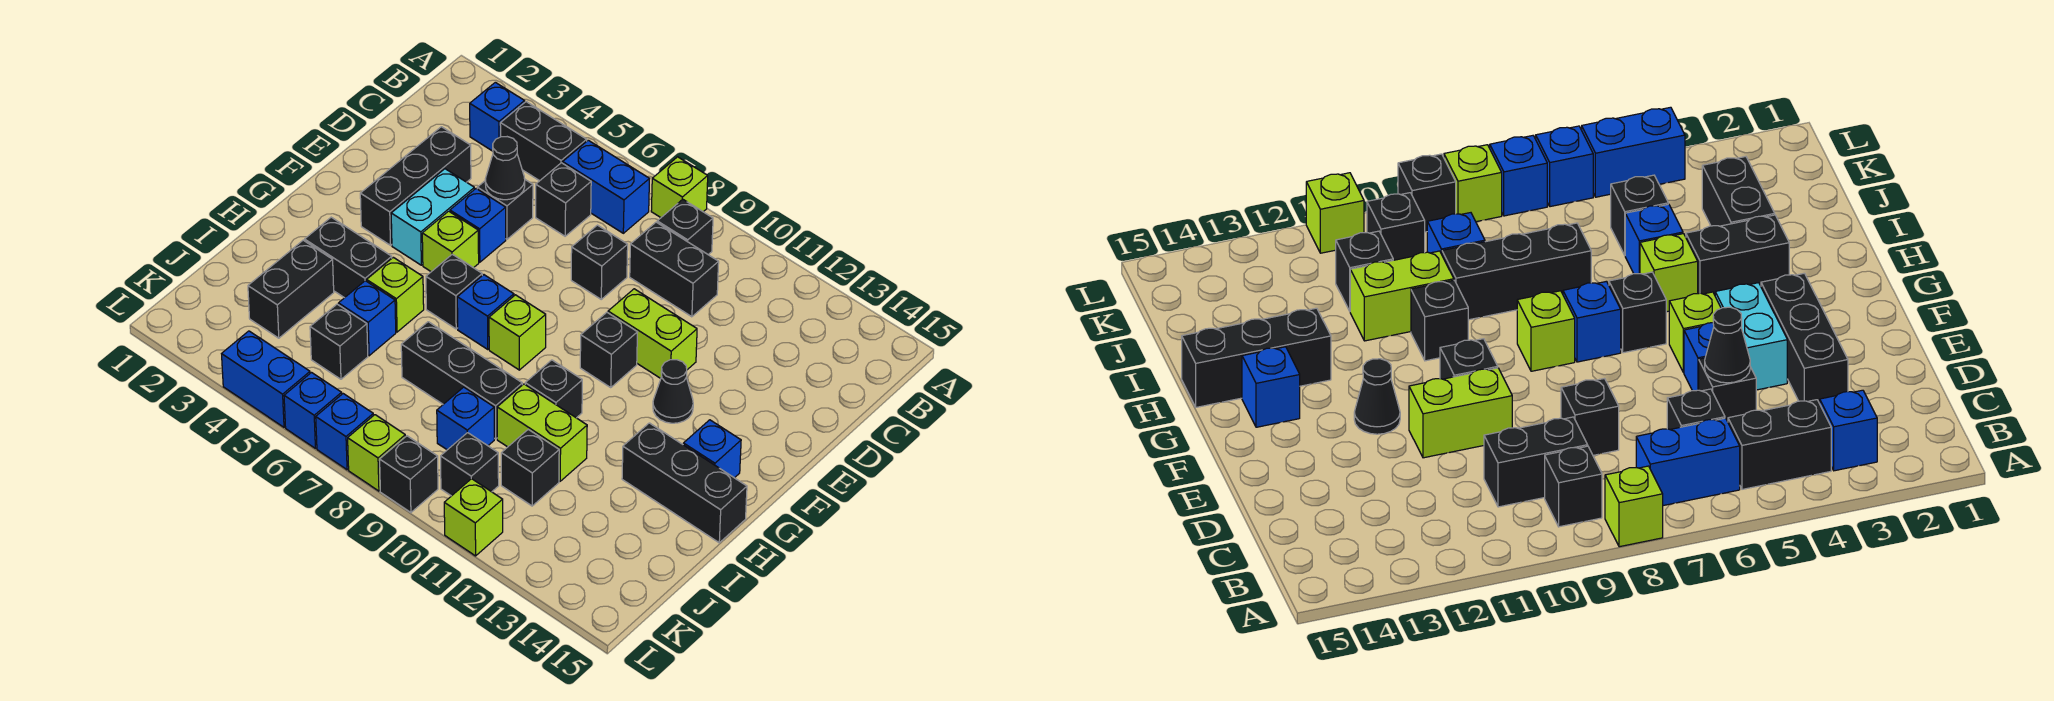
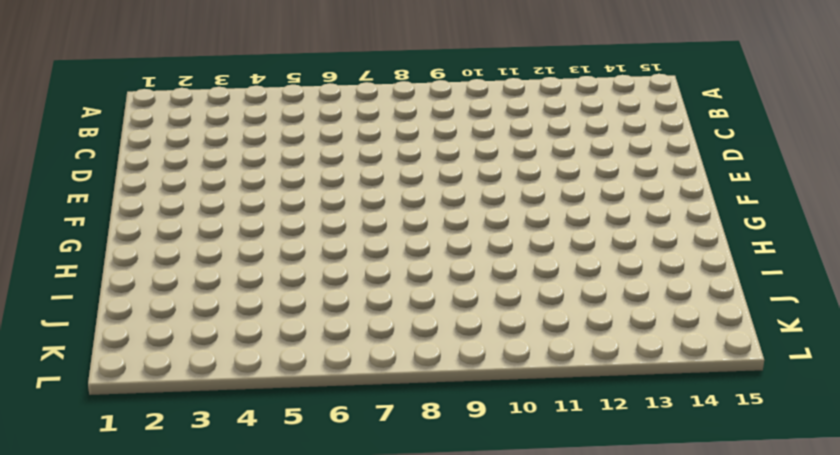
none -> lime 1x1 brick [651,157,708,217]
none -> blue 1x1 brick [470,82,525,151]
none -> black 1x2 brick [500,102,587,181]
none -> blue 1x2 brick [563,140,649,233]

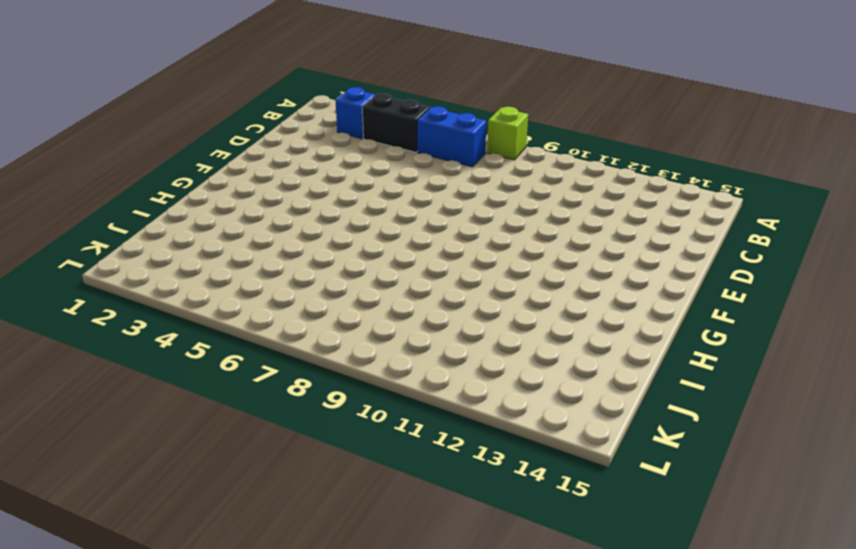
none -> black 1x1 brick [657,199,713,255]
none -> black 1x1 brick [536,163,591,236]
none -> black 1x2 brick [630,222,719,317]
none -> black 1x3 brick [360,127,471,245]

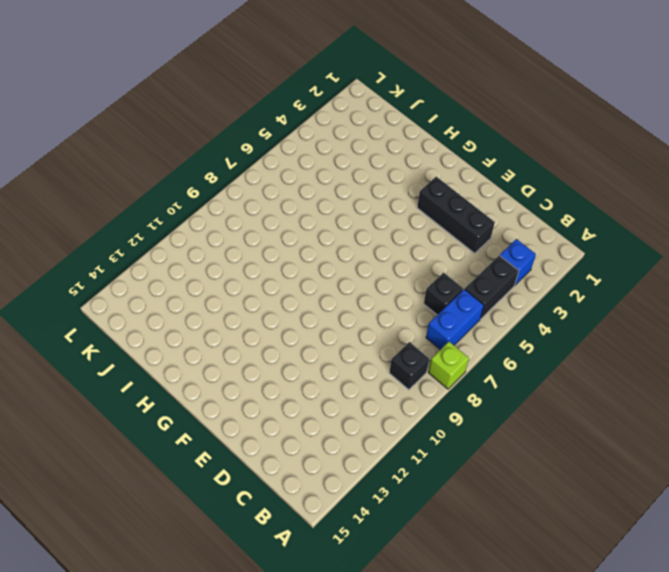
none -> black 1x2 brick [630,222,719,317]
none -> black 1x1 brick [477,180,533,239]
none -> black 1x1 brick [571,225,628,299]
none -> cyan 1x2 brick [391,169,475,265]

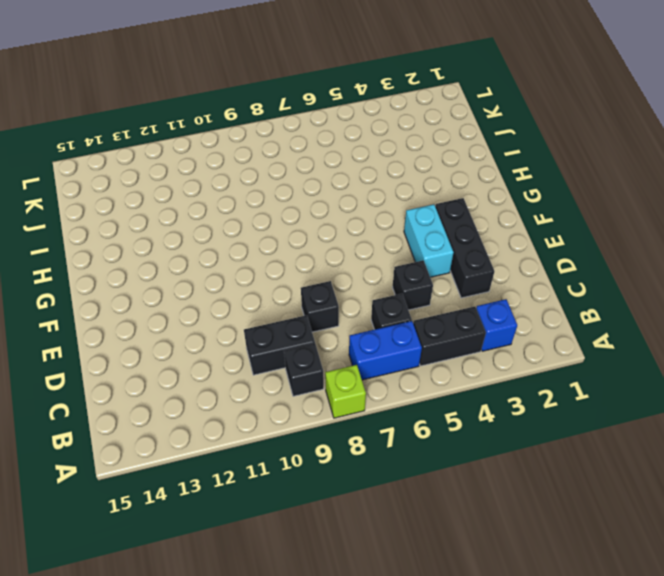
none -> blue 1x1 brick [450,189,506,262]
none -> lime 1x2 brick [608,289,697,378]
none -> lime 1x1 brick [422,211,479,272]
none -> black 1x1 brick [580,312,638,387]

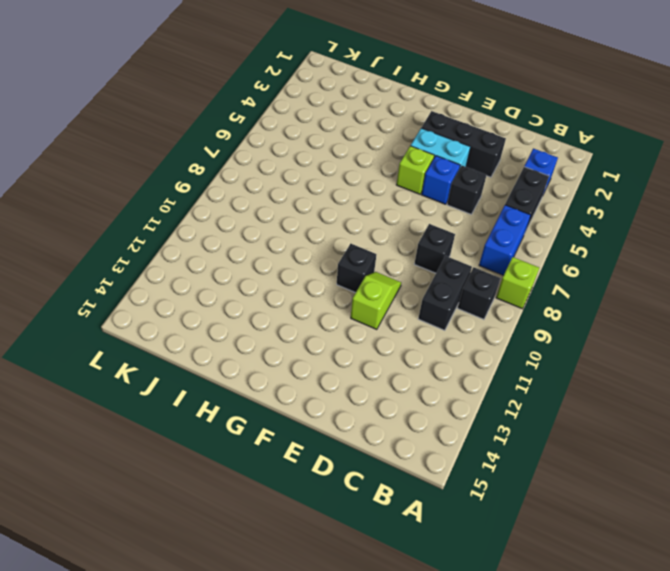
lime 1x2 slope [351,272,401,330] -> lime 1x2 brick [608,289,697,378]
none -> black 1x1 brick [536,163,591,236]
none -> black 1x1 cone [653,360,693,423]
none -> black 1x1 brick [426,254,482,329]
none -> blue 1x1 brick [457,275,514,349]

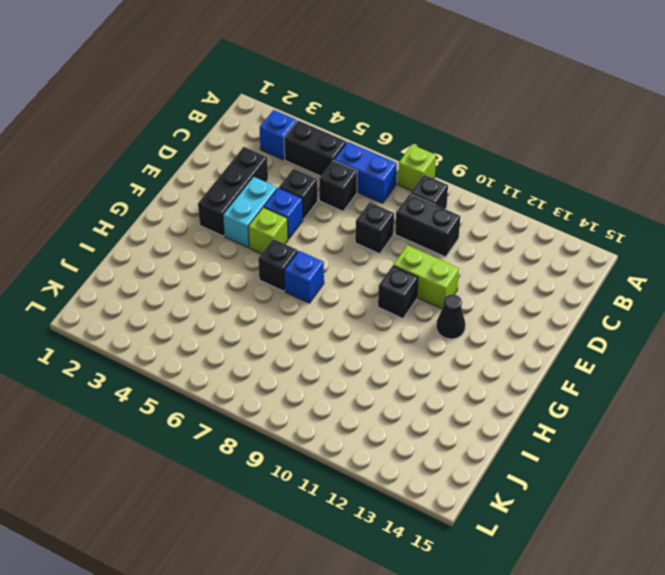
none -> lime 1x1 brick [489,295,546,370]
none -> blue 1x1 brick [683,420,741,478]
none -> black 1x2 brick [305,217,392,298]
none -> lime 1x1 brick [367,257,424,332]

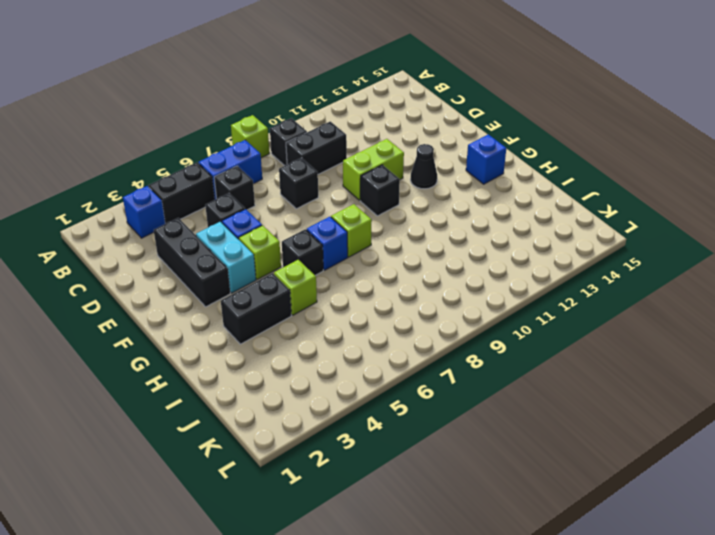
none -> black 1x1 brick [525,360,582,418]
none -> black 1x3 brick [622,423,747,543]
none -> black 1x2 brick [248,240,334,338]
none -> blue 1x1 brick [338,281,396,356]

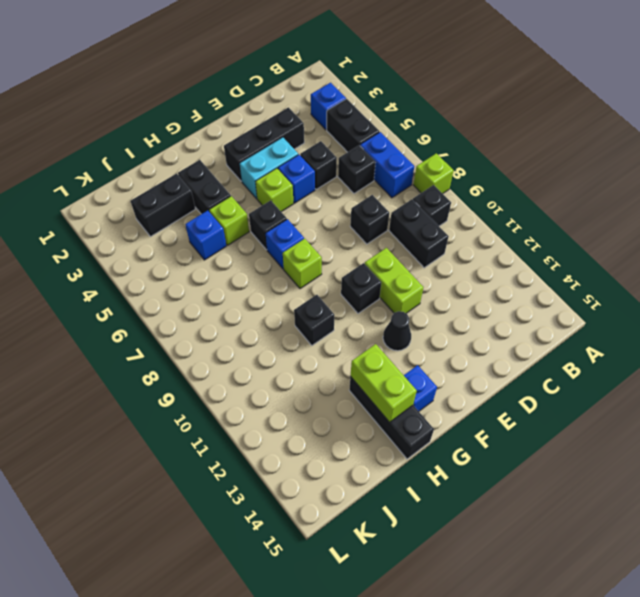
lime 1x2 brick [351,344,417,422] -> lime 1x2 brick moved to [497,384,587,481]
none -> black 1x3 brick [401,322,522,439]
none -> black 1x1 brick [310,304,368,379]
none -> blue 1x1 brick [437,387,494,450]
none -> black 1x1 brick [501,429,559,506]

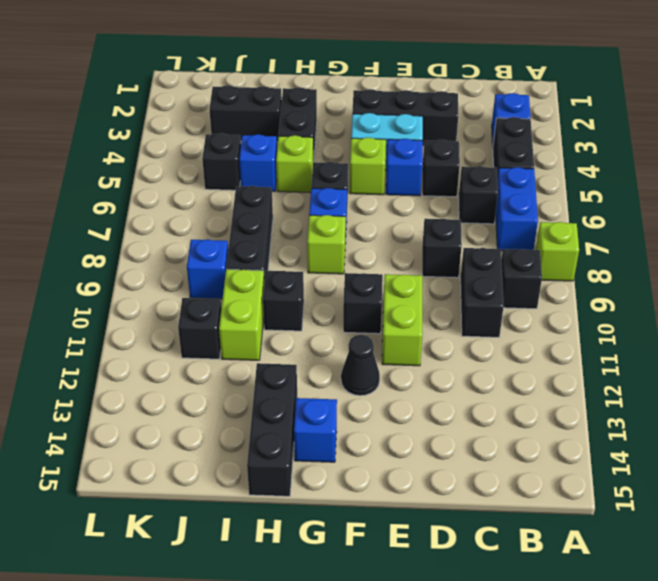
none -> black 1x1 brick [441,433,499,496]
none -> blue 1x2 brick [222,331,310,427]
none -> blue 1x1 brick [284,373,342,448]
none -> blue 1x1 brick [316,394,373,470]

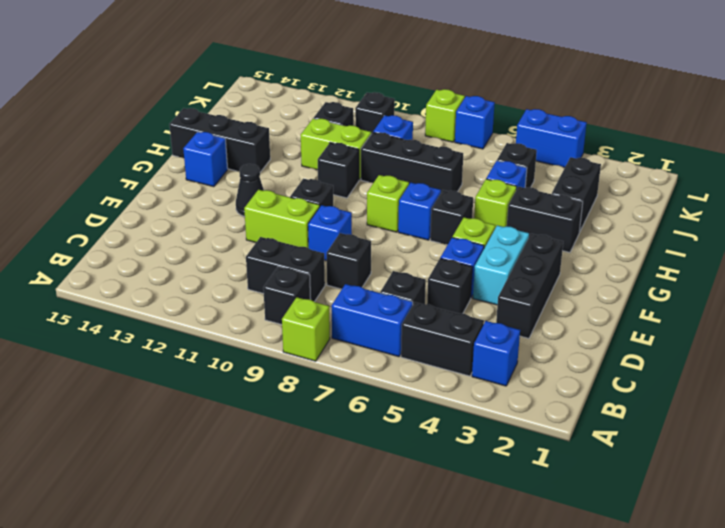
blue 1x1 brick [308,205,352,261] -> blue 1x1 brick moved to [284,373,342,448]
none -> black 1x1 brick [380,436,438,512]
none -> lime 1x1 brick [444,479,503,556]
none -> black 1x1 cone [485,137,525,200]

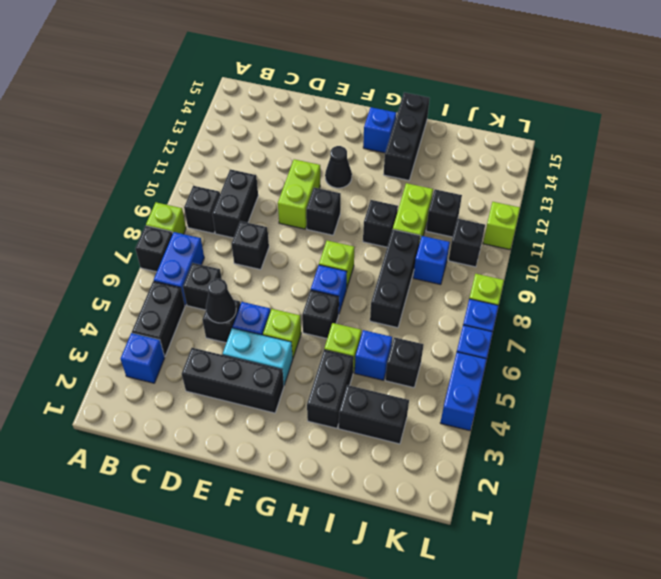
black 1x1 brick [135,226,173,272] -> black 1x1 brick moved to [380,436,438,512]

